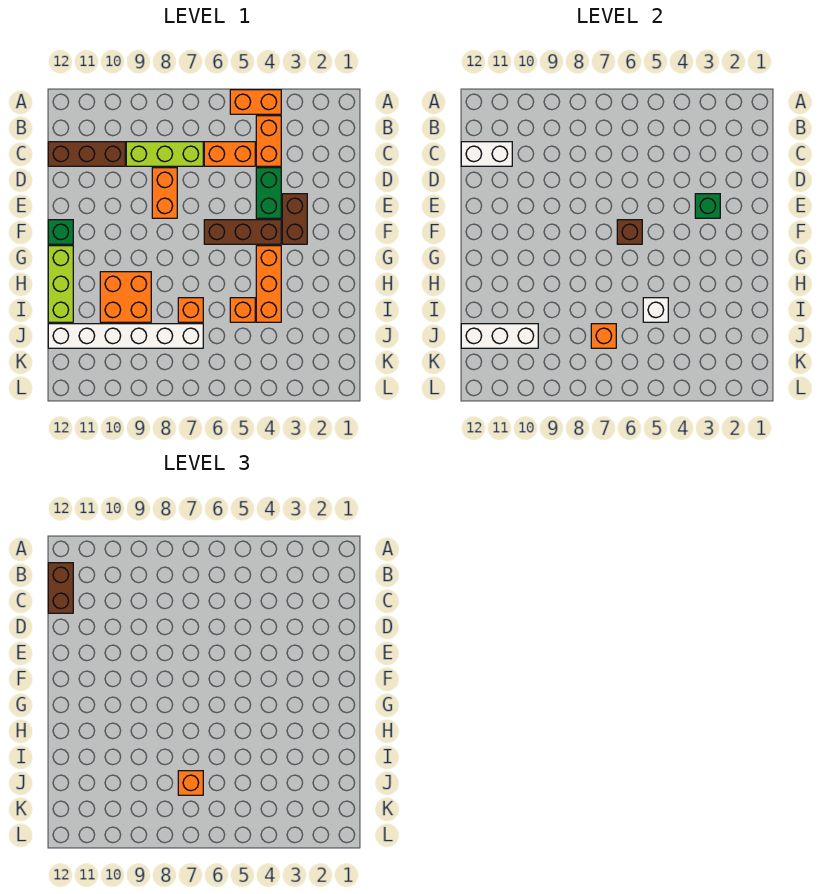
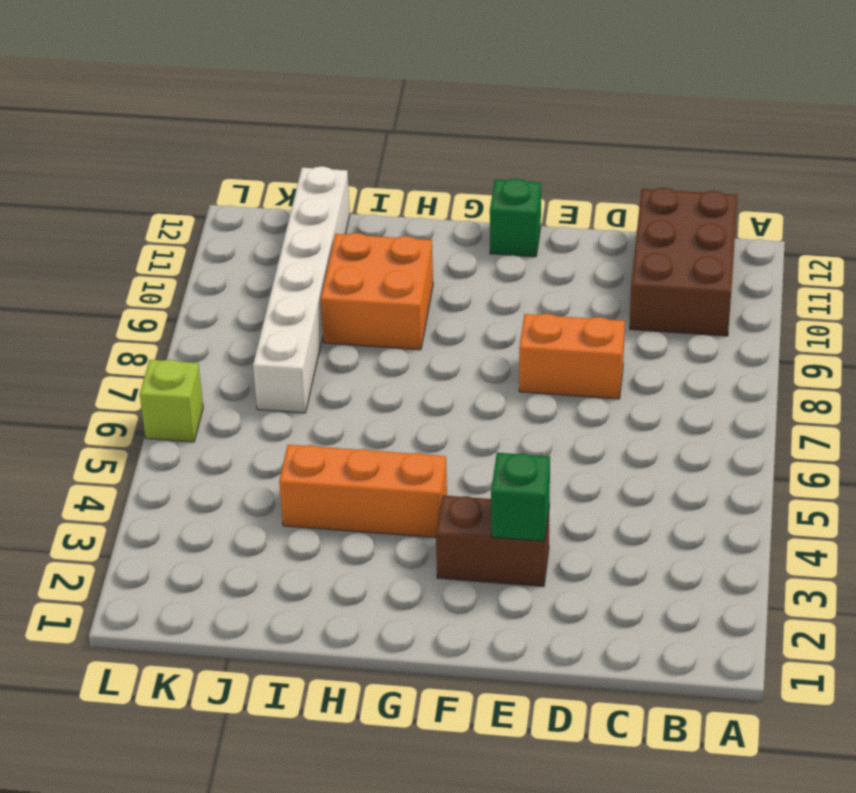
brown 2x3 brick [630,188,738,336] -> brown 1x3 brick [48,142,125,166]
lime 1x1 brick [140,360,203,442] -> none
none -> orange 1x2 brick [230,90,281,114]
none -> orange 1x2 brick [256,116,281,166]
none -> orange 1x2 brick [204,142,255,166]

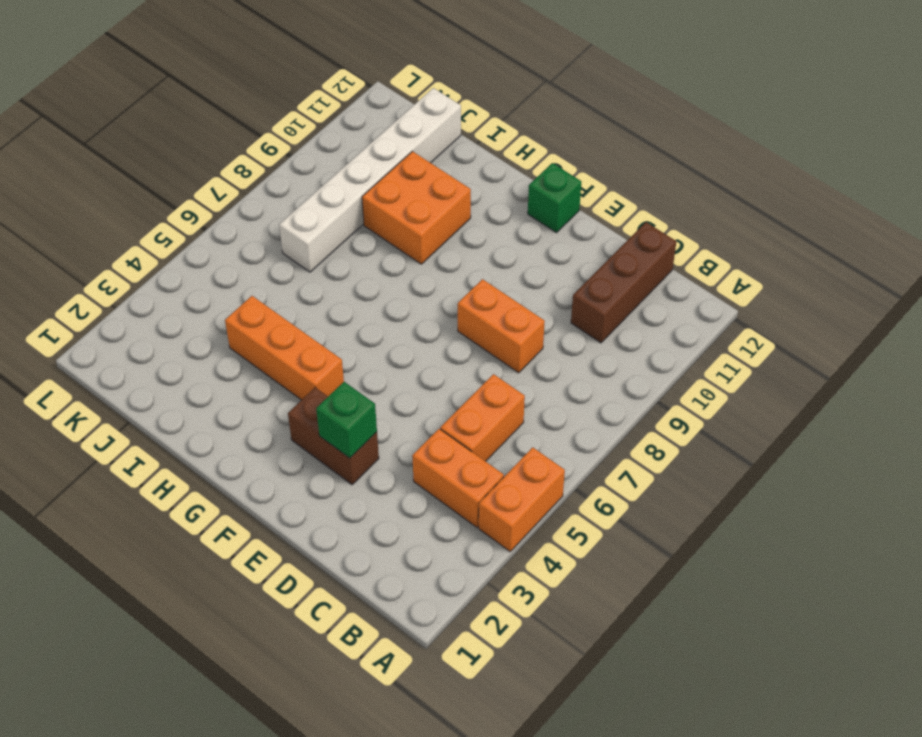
none -> lime 1x3 brick [126,142,203,166]
none -> green 1x2 brick [256,168,281,218]
none -> brown 1x3 brick [204,220,281,244]

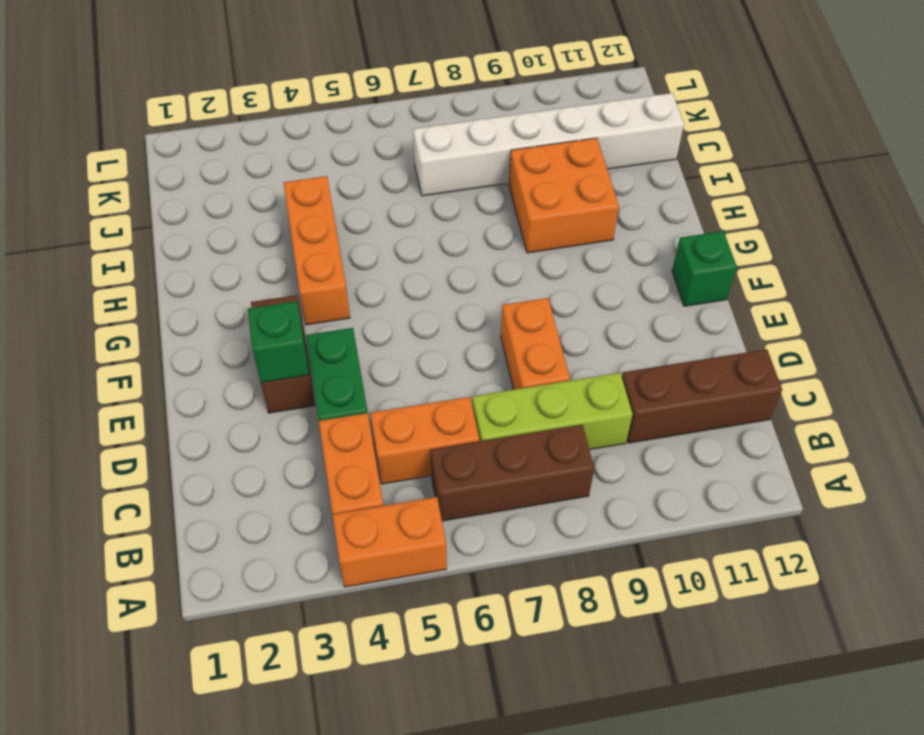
brown 1x3 brick [431,425,594,521] -> brown 1x3 brick moved to [204,220,281,244]
none -> lime 1x3 brick [48,246,73,322]
none -> orange 1x1 brick [230,298,255,322]
none -> orange 1x1 brick [178,298,203,322]

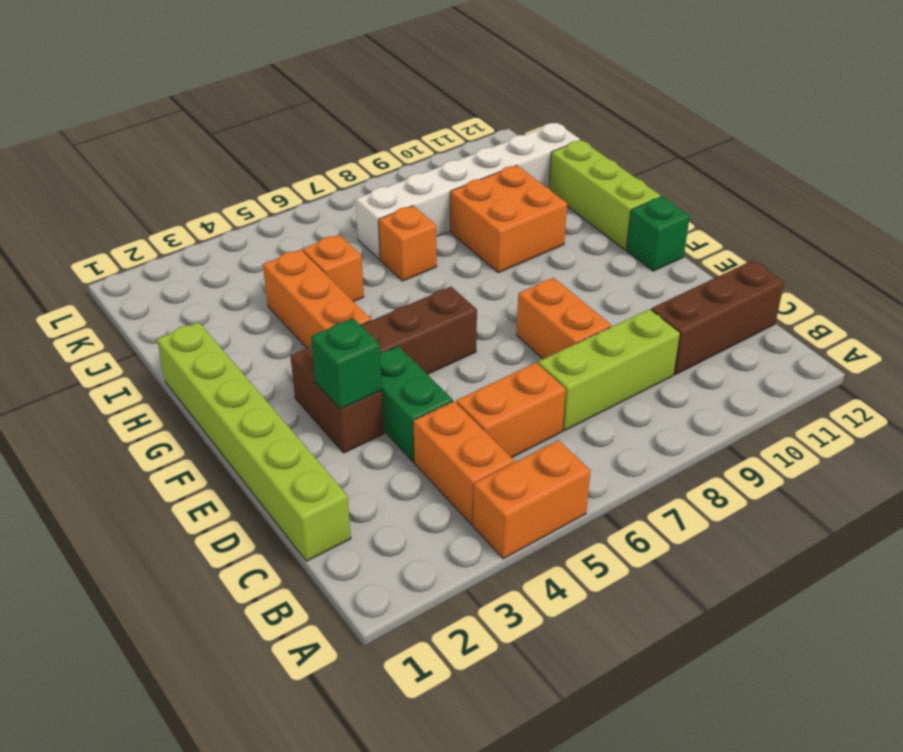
lime 1x6 brick [157,322,351,561] -> none
none -> white 1x2 brick [461,142,512,166]
none -> brown 1x1 brick [617,220,642,244]
none -> white 1x1 brick [643,298,668,322]

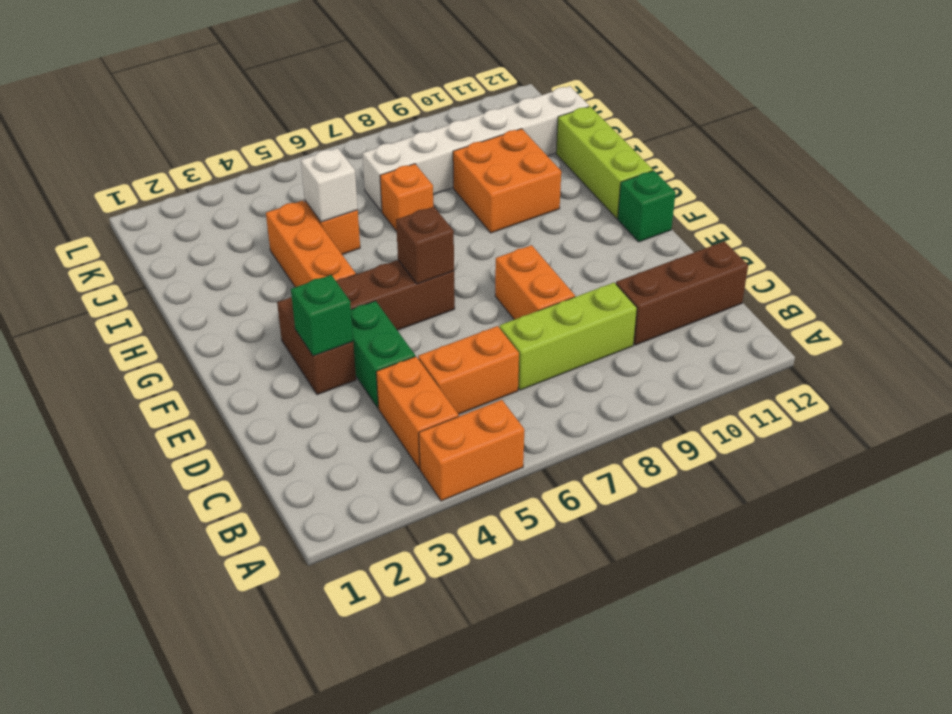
none -> white 1x2 brick [461,142,512,166]
none -> orange 1x1 brick [591,324,616,348]
none -> white 1x3 brick [461,324,538,348]

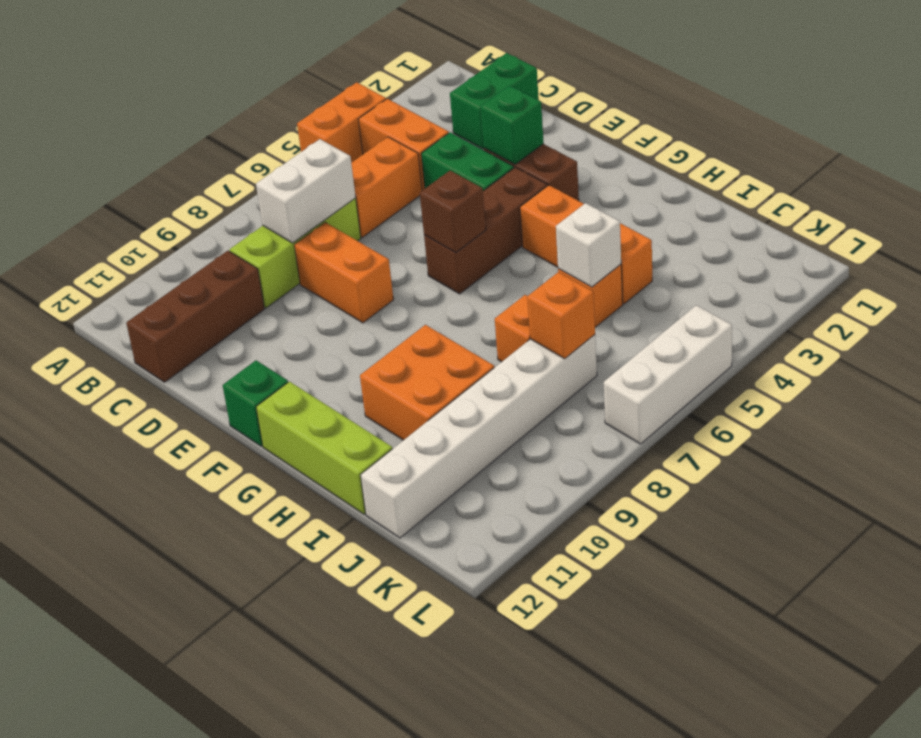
green 1x2 brick [450,53,539,149] -> none
white 1x2 brick [256,139,356,243] -> white 1x2 brick moved to [461,142,512,166]
white 1x3 brick [604,305,732,444] -> white 1x3 brick moved to [461,324,538,348]
none -> brown 1x2 brick [48,563,73,613]
none -> orange 1x1 brick [178,771,203,795]

